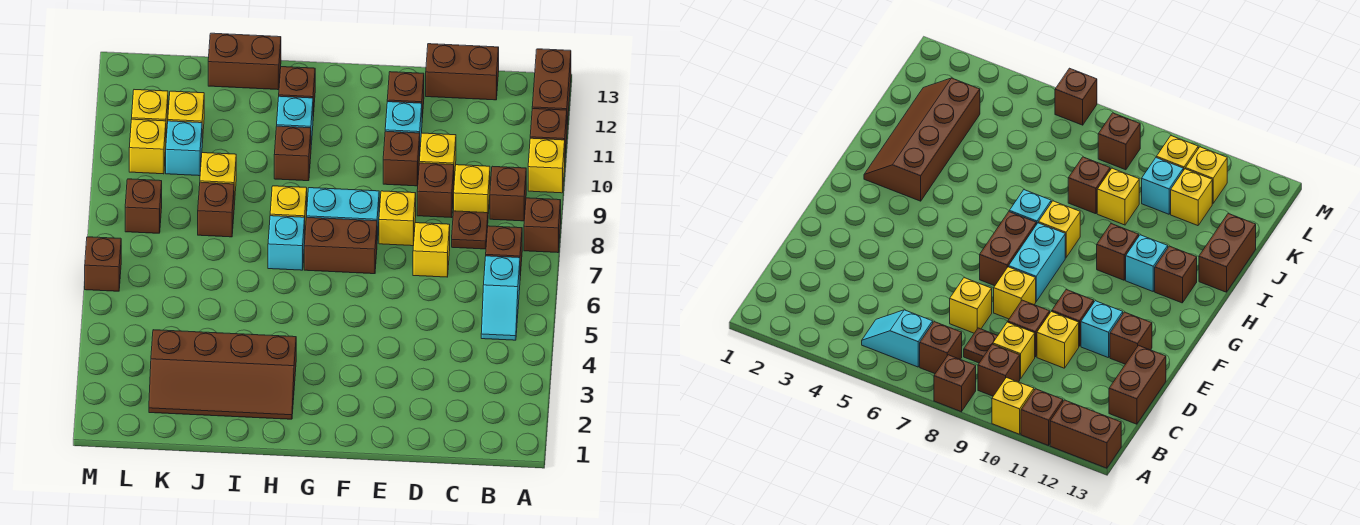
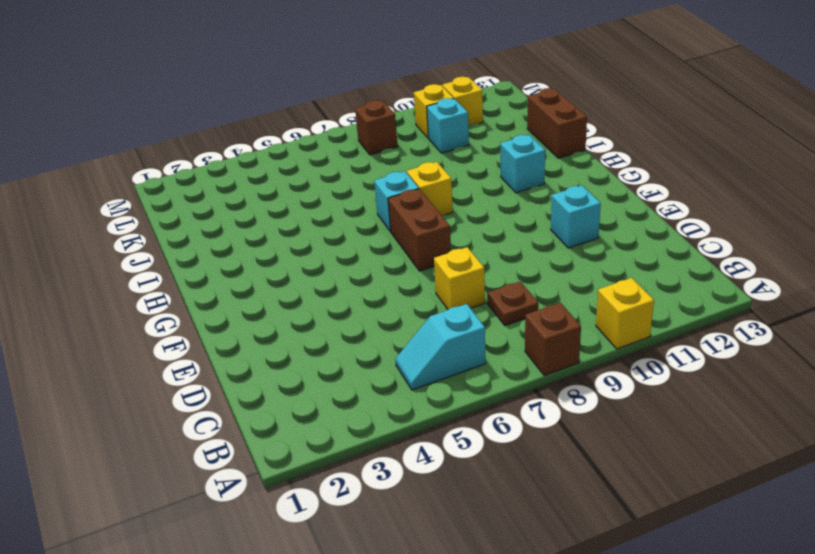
none -> brown 1x1 brick [530,109,567,154]
none -> brown 1x2 brick [532,49,571,125]
none -> brown 1x1 brick [486,226,522,276]
none -> brown 1x1 brick [490,166,526,221]

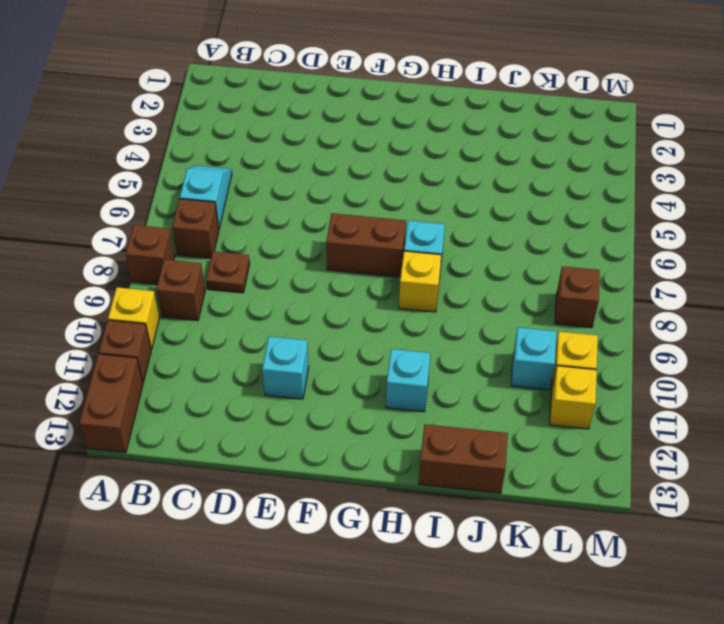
none -> yellow 1x1 brick [454,165,490,214]
none -> brown 1x2 brick [426,44,499,100]
none -> yellow 1x1 brick [413,223,450,277]
none -> brown 1x1 brick [417,163,454,218]

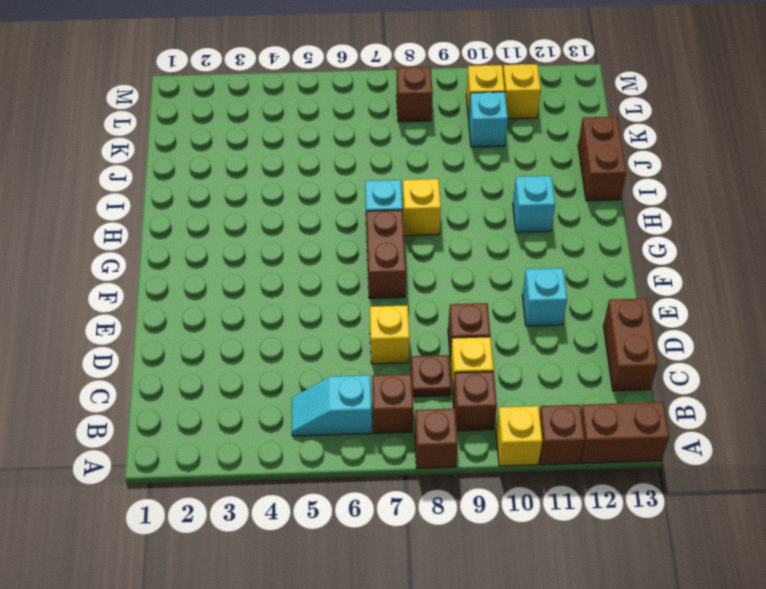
none -> yellow 1x1 brick [419,133,456,180]
none -> yellow 1x1 brick [379,191,416,246]
none -> brown 1x1 brick [383,131,420,186]
none -> brown 1x1 brick [387,72,424,118]

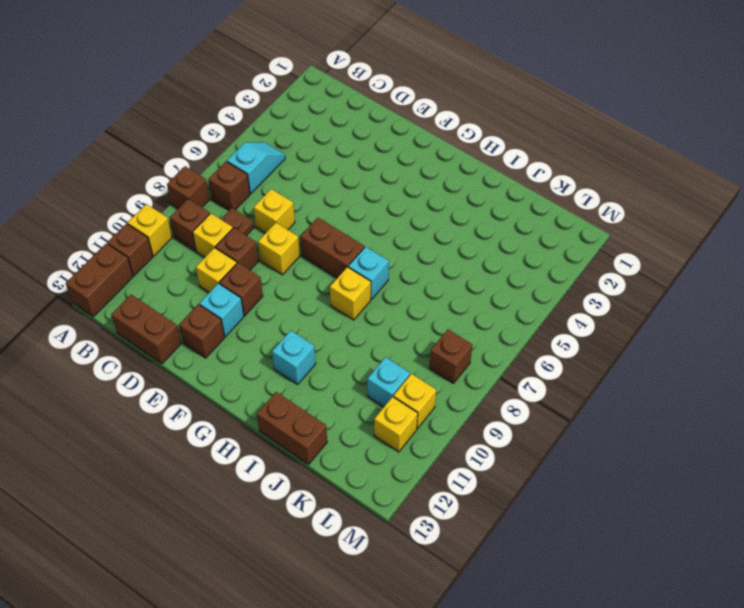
none -> cyan 1x2 brick [307,188,379,240]
none -> brown 2x4 slope [149,330,296,419]
none -> brown 1x1 brick [274,126,311,181]
none -> brown 1x1 brick [279,67,315,116]

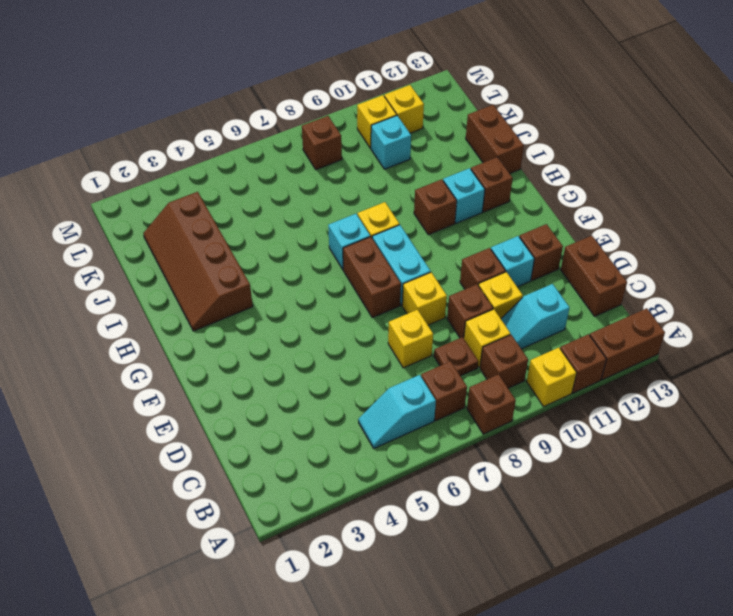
cyan 1x2 slope [501,284,569,349] -> none
none -> brown 1x1 brick [198,182,234,237]
none -> yellow 1x1 brick [200,153,236,205]
none -> yellow 1x1 brick [168,91,204,143]
none -> brown 1x1 brick [85,237,121,291]

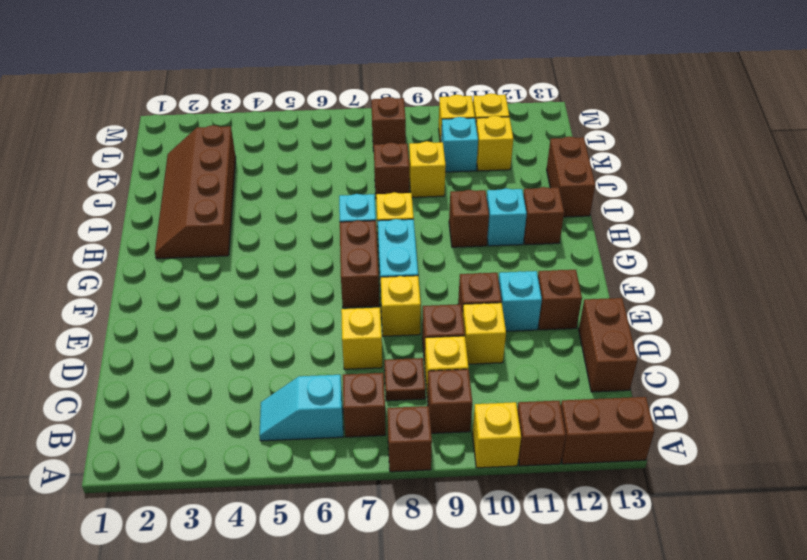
none -> brown 1x1 brick [85,237,121,291]

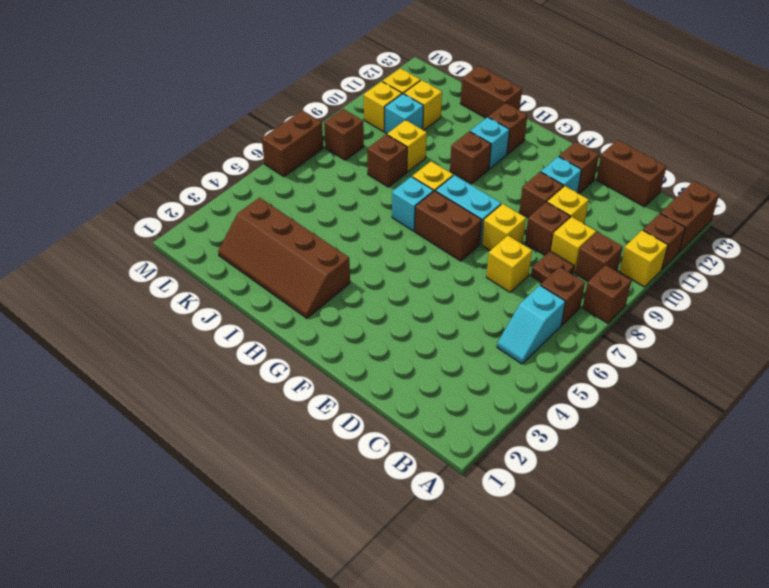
brown 1x2 brick [262,110,323,177] -> brown 1x1 brick [85,237,121,291]

